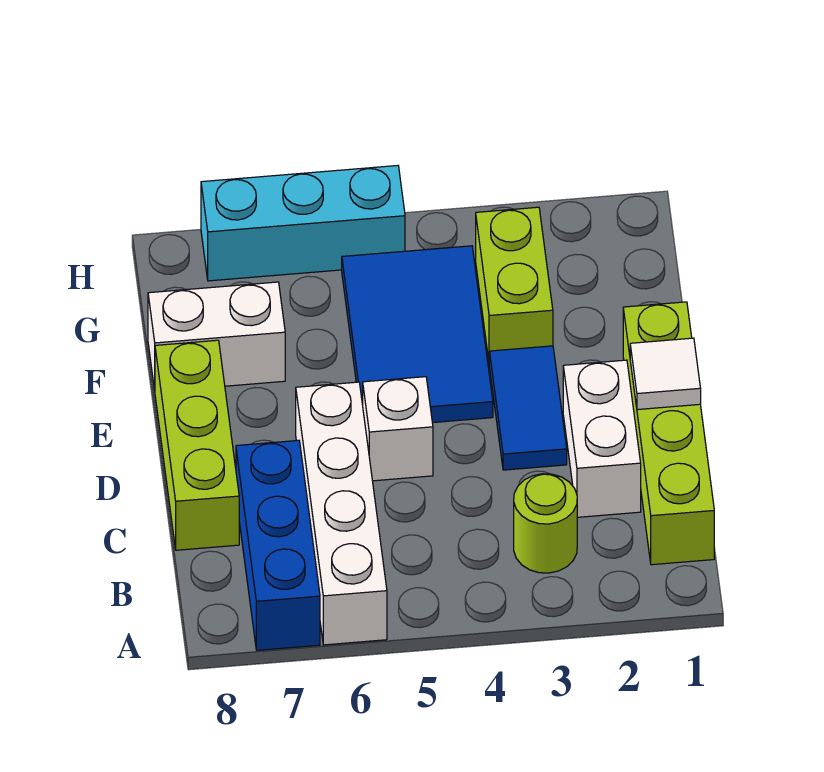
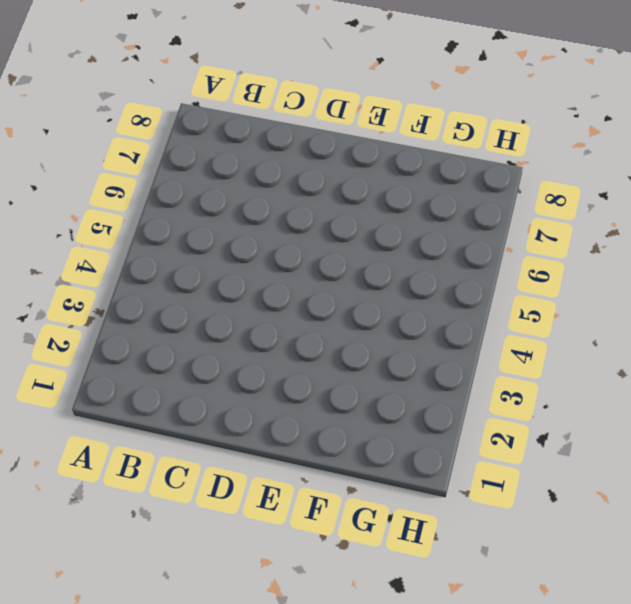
none -> white 1x4 brick [296,382,387,645]
none -> blue 1x3 brick [236,440,320,650]
none -> lime 1x4 brick [623,302,714,565]

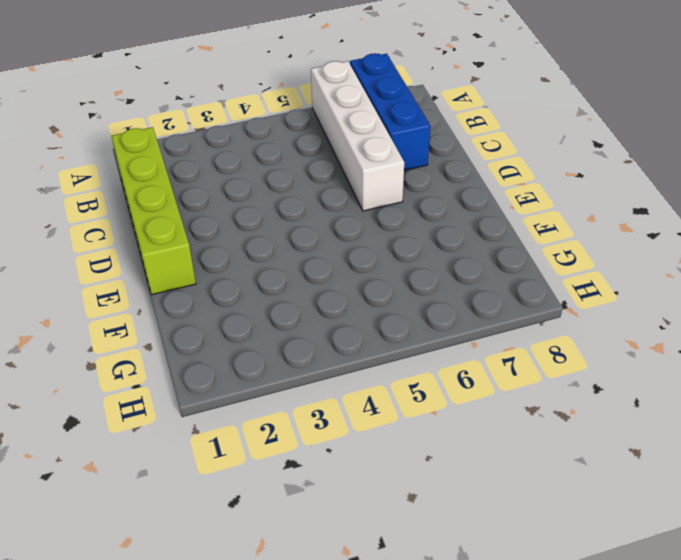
none -> lime 1x1 round brick [514,474,577,573]
none -> white 1x2 brick [563,360,641,517]
none -> lime 1x3 brick [155,340,239,550]

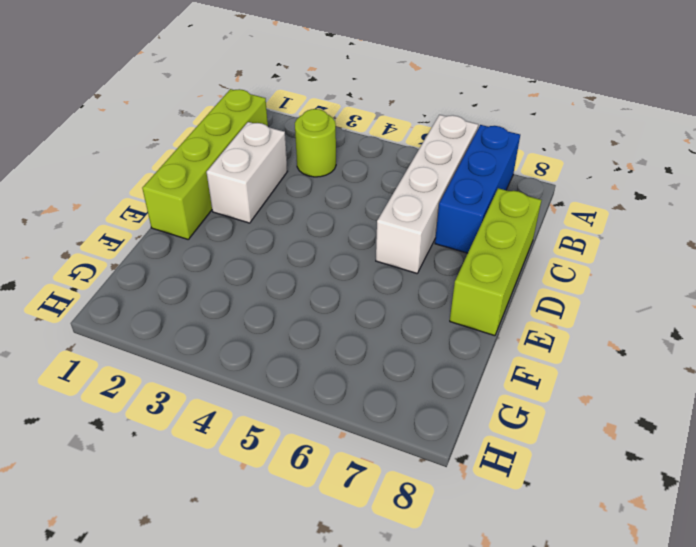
none -> blue 1x2 tile [489,346,567,470]
none -> white 1x1 brick [363,377,433,481]
none -> blue 2x3 tile [342,246,493,423]

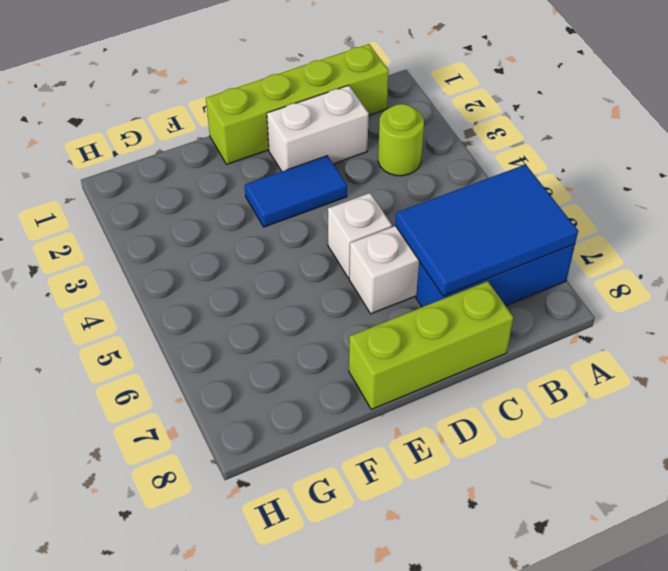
blue 2x3 tile [395,164,578,296] -> blue 2x3 tile moved to [342,246,493,423]
none -> lime 1x2 brick [476,207,553,360]
none -> white 1x2 brick [148,282,285,390]
none -> cyan 1x3 brick [201,166,405,281]

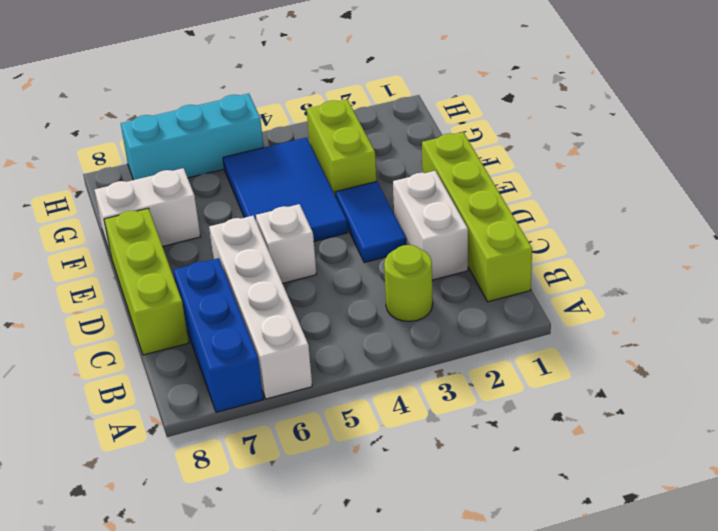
none -> white 1x1 tile [630,338,701,410]

